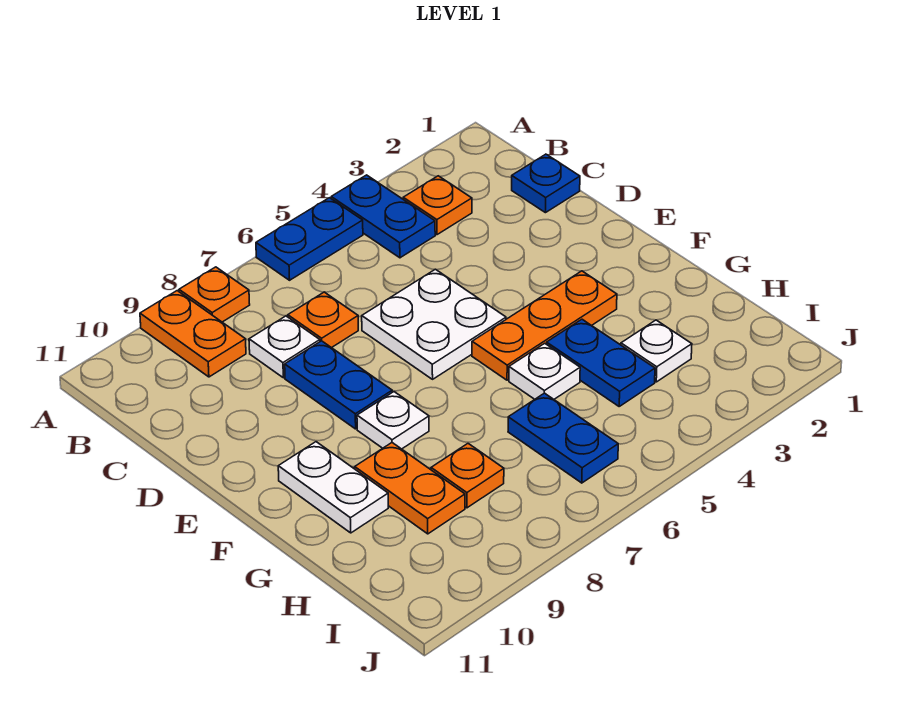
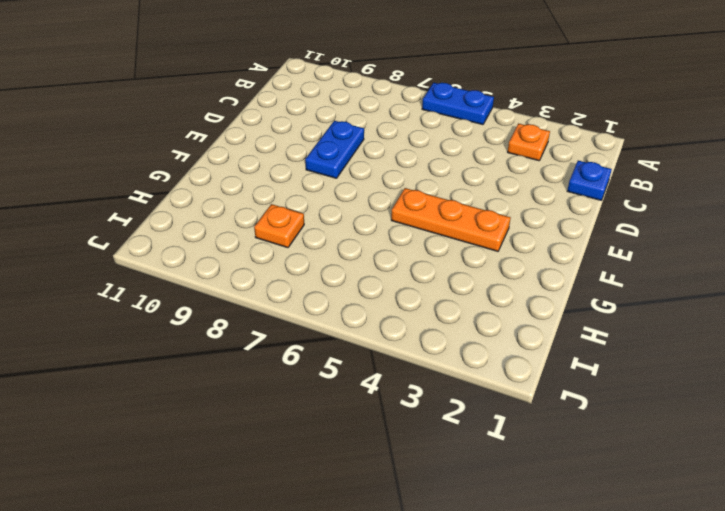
none -> blue 1x2 plate [331,175,435,258]
none -> orange 1x1 plate [179,267,250,322]
none -> orange 1x2 plate [140,291,246,377]

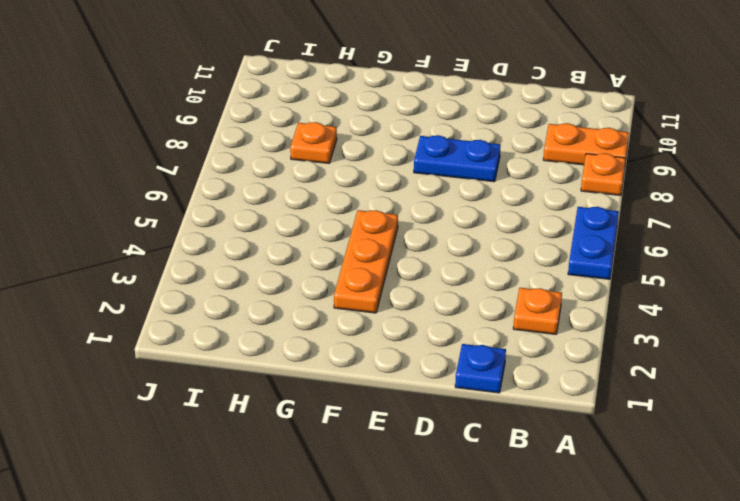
none -> blue 1x2 plate [331,175,435,258]
none -> orange 1x1 plate [288,292,358,348]
none -> white 1x1 plate [249,316,320,378]

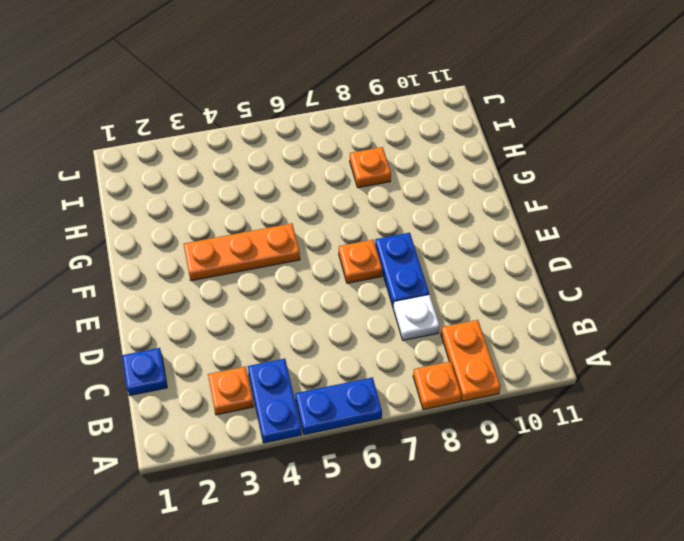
orange 1x1 plate [339,240,382,283] -> orange 1x1 plate moved to [288,292,358,348]
none -> white 2x2 plate [362,269,506,379]
none -> white 1x1 plate [357,392,429,449]
none -> white 1x2 plate [278,442,388,533]

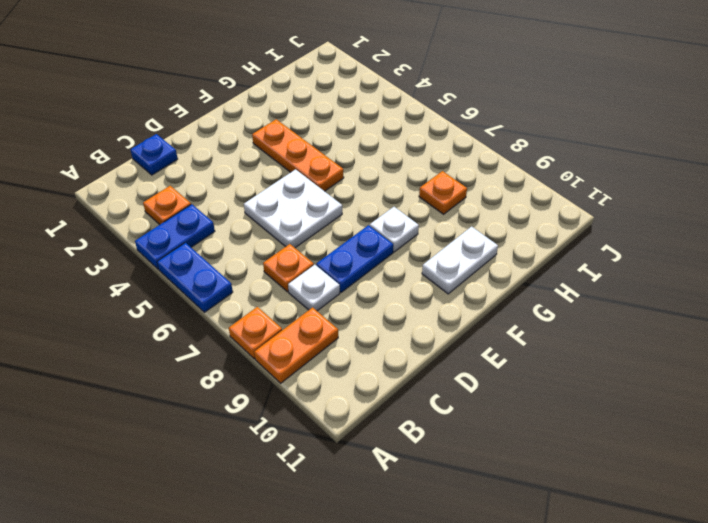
none -> blue 1x2 plate [547,319,655,406]
none -> white 1x1 plate [509,343,580,399]
none -> orange 1x2 plate [355,443,465,534]

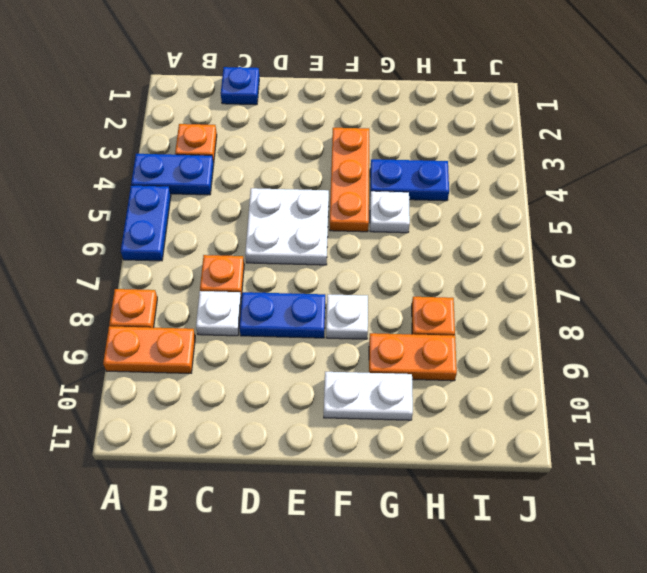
none -> white 1x1 plate [621,320,692,382]
none -> blue 1x2 plate [508,393,618,483]

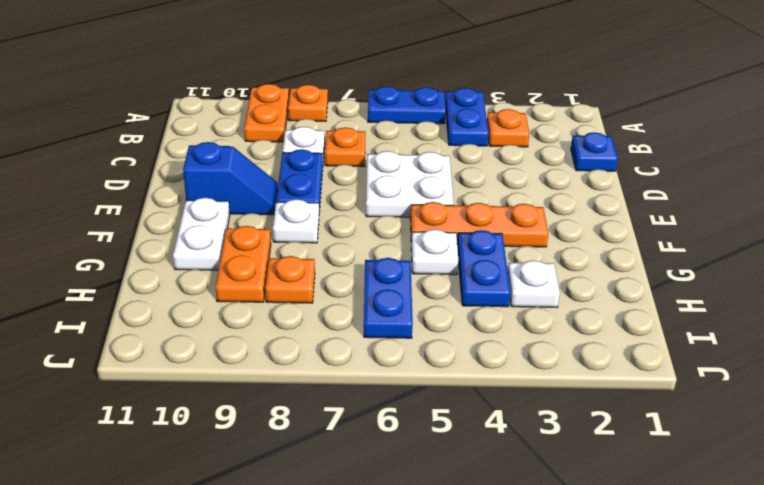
blue 1x2 slope [183,142,278,215] -> none

